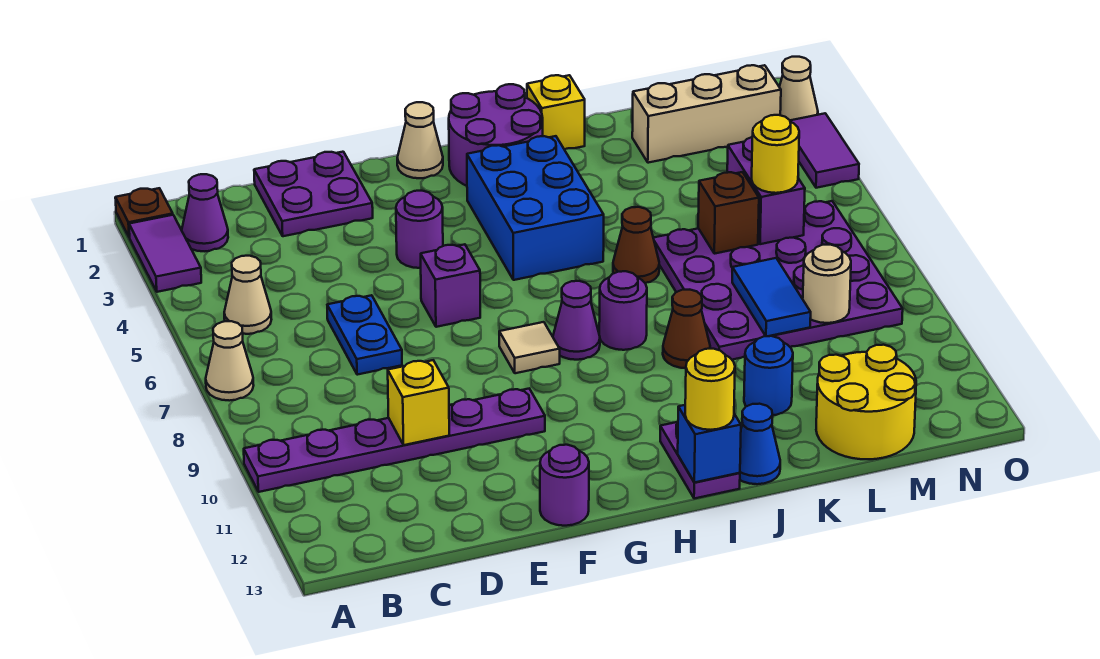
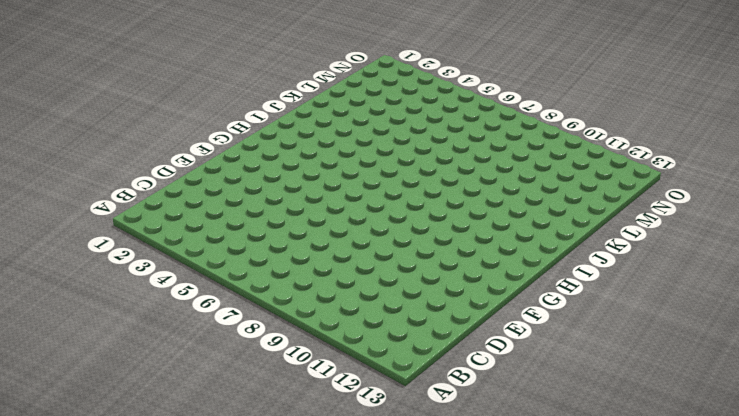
none -> brown 1x1 plate [115,188,173,238]
none -> purple 1x2 tile [129,215,201,292]
none -> tan 1x1 cone [206,321,254,401]
none -> purple 1x6 plate [244,389,545,492]

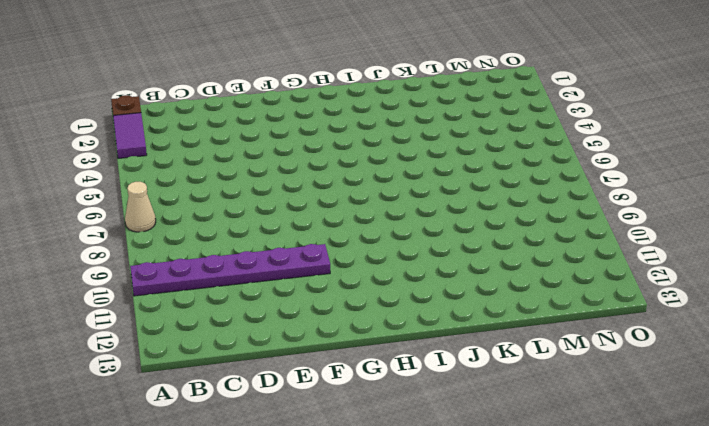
none -> purple 1x1 cone [182,174,228,251]
none -> tan 1x1 cone [224,256,271,334]
none -> purple 2x2 plate [254,152,373,236]
none -> blue 1x2 plate [327,295,402,375]

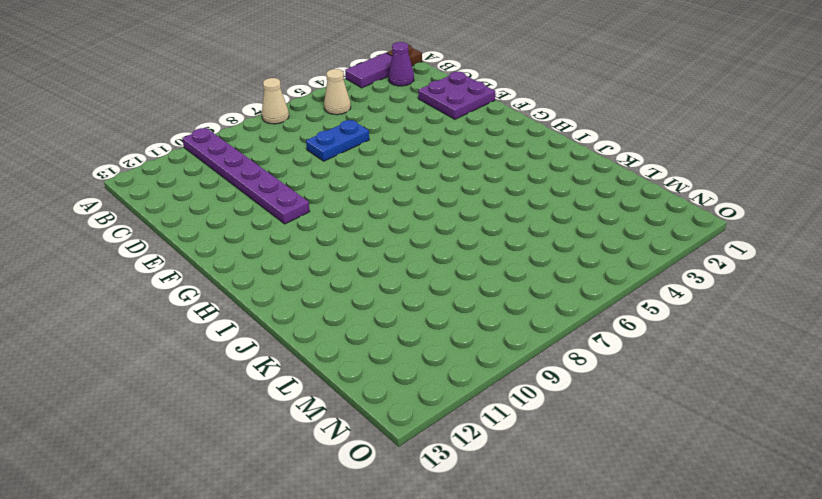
none -> purple 1x1 round brick [396,191,443,268]
none -> purple 1x1 brick [421,244,480,327]
none -> purple 1x1 round brick [540,445,589,526]
none -> tan 1x1 cone [397,102,443,178]

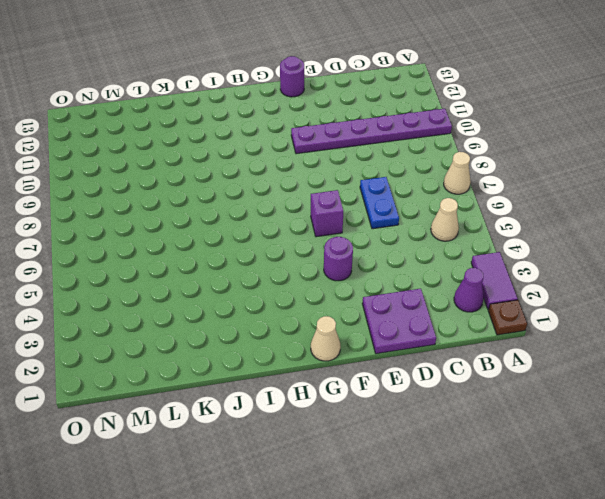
none -> tan 1x1 tile [499,322,560,373]
none -> purple 2x2 round brick [449,84,543,186]
none -> blue 2x3 brick [467,136,604,280]
none -> purple 1x1 cone [553,281,600,360]

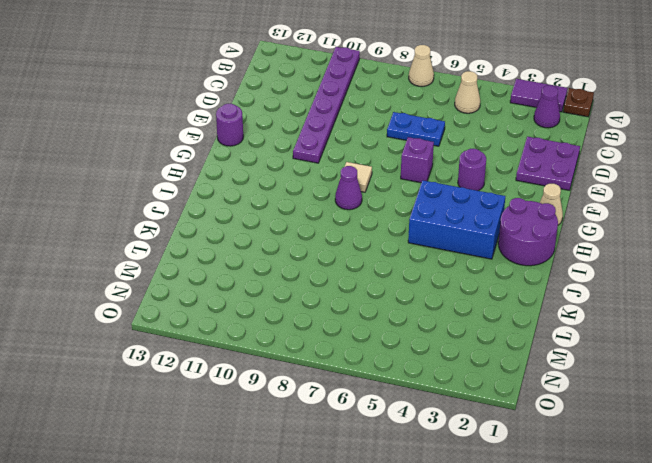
none -> purple 1x1 round brick [599,271,647,350]
none -> purple 1x2 plate [660,422,740,499]
none -> yellow 1x1 brick [527,75,585,149]
none -> brown 1x1 cone [613,207,659,283]

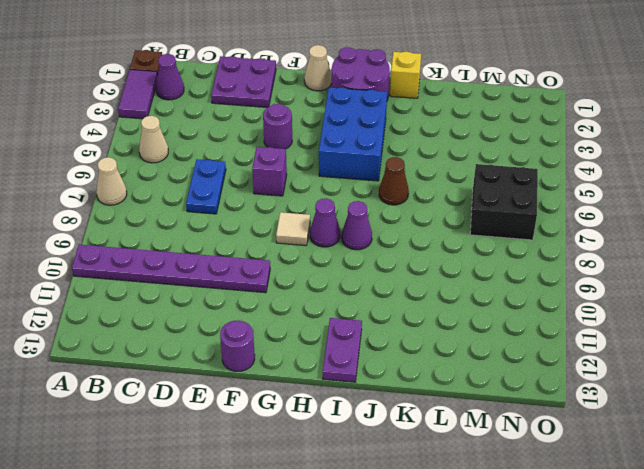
purple 1x1 cone [342,201,372,250] -> purple 1x1 round brick [599,271,647,350]
black 2x2 brick [470,164,538,240] -> purple 4x4 plate [653,201,903,360]
none -> brown 1x1 cone [663,290,710,368]
none -> blue 1x1 cone [740,404,780,484]
none -> blue 1x1 round brick [744,336,793,415]
none -> tan 1x3 brick [632,65,781,163]

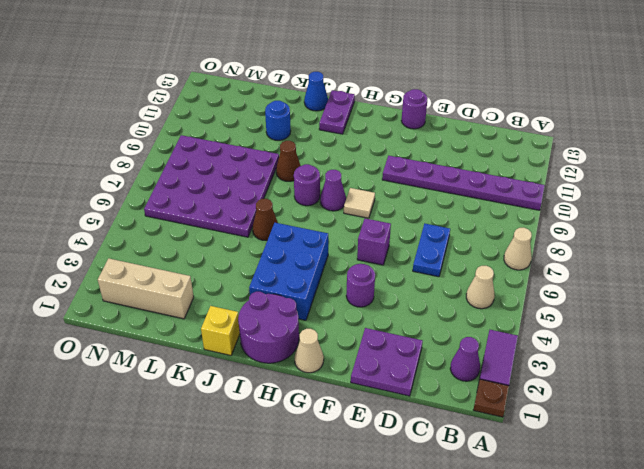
none -> yellow 2x2 round brick [816,345,916,459]
none -> tan 1x1 cone [779,57,818,120]
none -> purple 1x2 tile [790,113,859,188]
none -> yellow 1x1 brick [388,360,449,445]

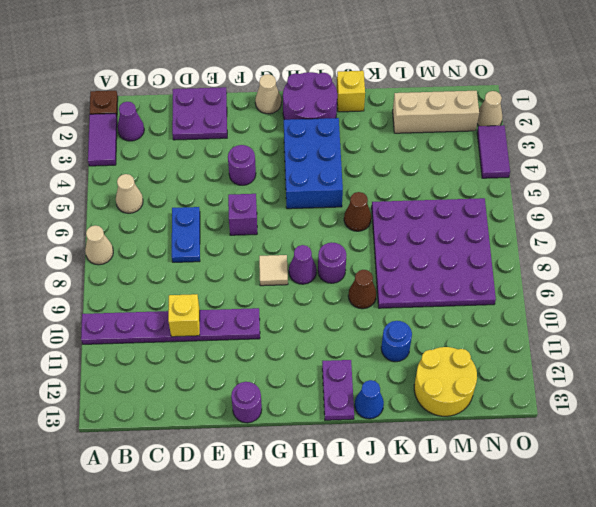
none -> blue 1x1 brick [678,405,741,482]
none -> brown 1x1 brick [698,172,759,254]
none -> blue 1x2 tile [732,258,811,336]
none -> purple 1x2 brick [727,137,805,244]

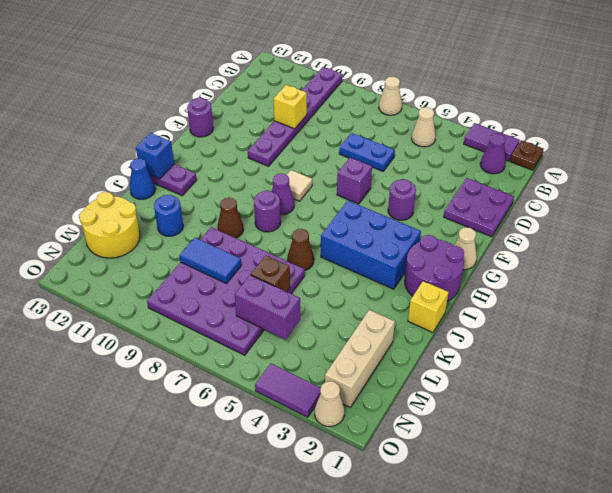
none -> tan 1x1 round brick [803,245,851,323]
none -> yellow 1x1 round brick [685,349,735,430]
none -> yellow 1x1 round brick [752,115,799,193]

